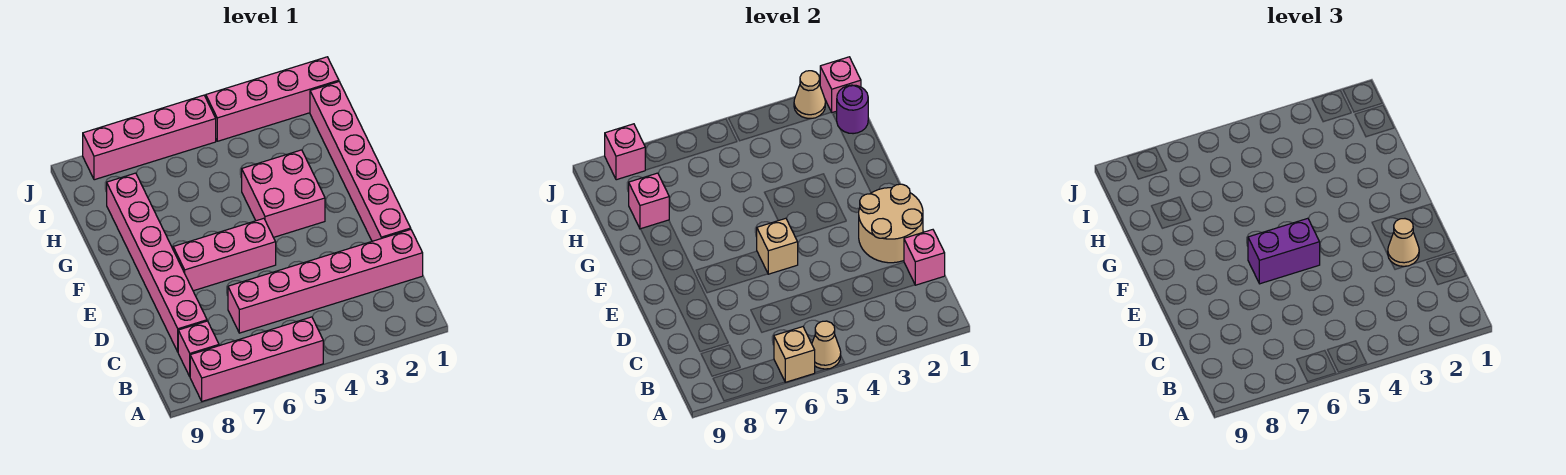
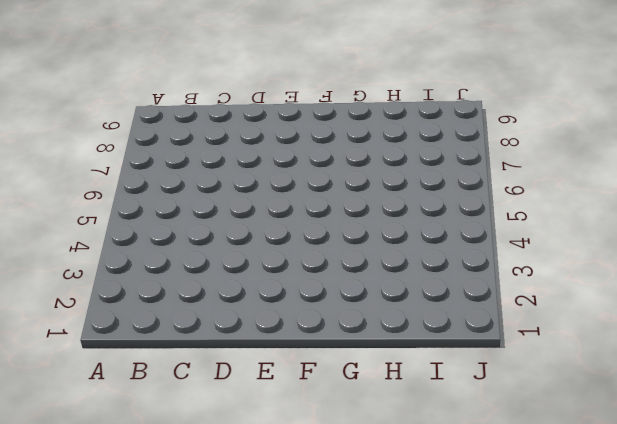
none -> pink 1x4 brick [190,317,323,401]
none -> pink 1x1 brick [178,321,219,376]
none -> pink 1x6 brick [228,230,423,333]

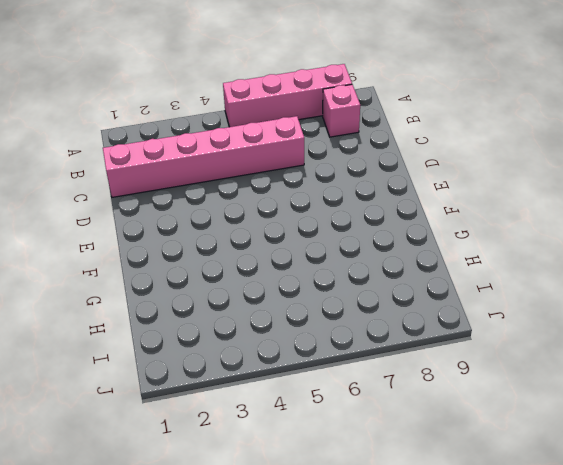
none -> pink 1x6 brick [107,173,207,352]
none -> pink 1x6 brick [310,82,411,241]
none -> pink 1x3 brick [173,218,276,291]

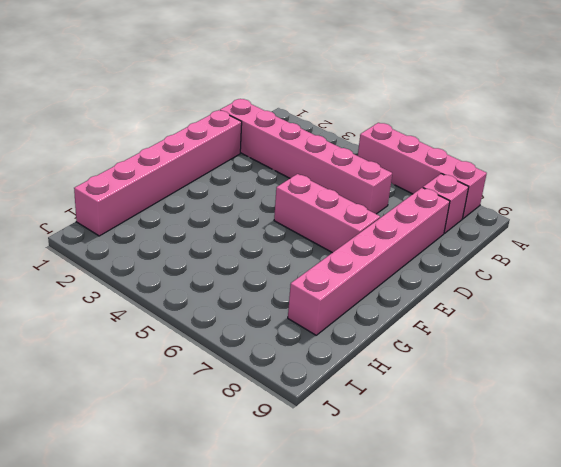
none -> pink 2x2 brick [242,150,325,237]
none -> pink 1x4 brick [206,57,339,141]
none -> pink 1x4 brick [83,95,216,180]

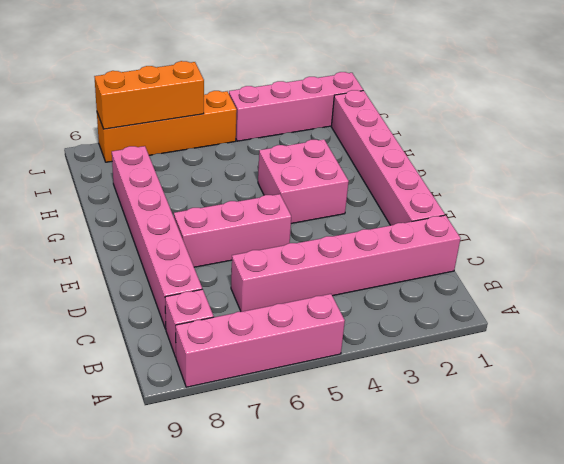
orange 1x4 brick [97,91,237,162] -> pink 1x4 brick [83,95,216,180]
orange 1x3 brick [94,61,204,129] -> pink 1x1 brick [605,124,645,180]
none -> tan 1x1 cone [812,321,841,369]
none -> tan 1x1 brick [774,327,815,382]
none -> pink 1x1 brick [904,230,945,285]

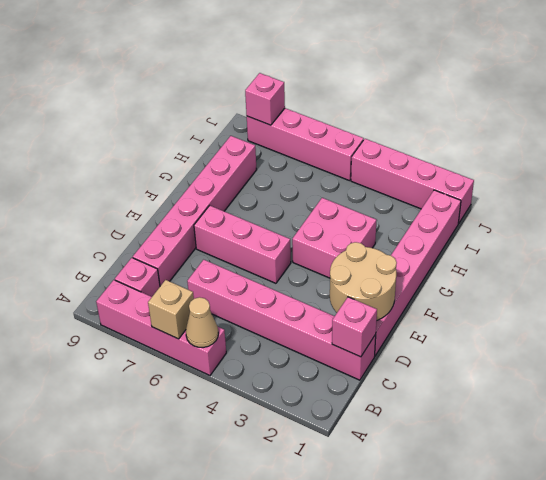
none -> tan 1x1 brick [757,218,798,274]
none -> pink 1x1 brick [629,173,669,229]
none -> purple 1x1 round brick [837,85,868,134]

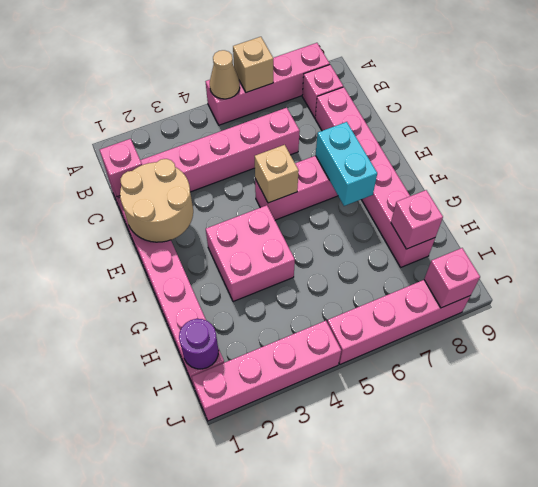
cyan 1x2 brick [316,122,377,206] -> none
none -> pink 1x1 brick [820,57,861,113]
none -> tan 1x1 cone [794,71,825,118]
none -> tan 1x1 cone [1388,219,1419,267]

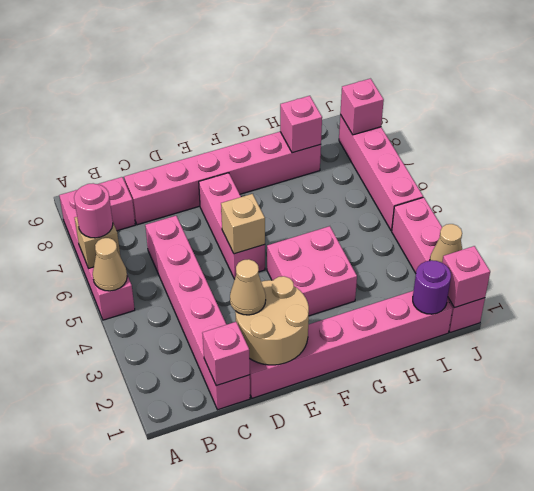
pink 1x1 round brick [74,183,113,238] -> none
none -> purple 1x2 brick [1248,218,1320,284]

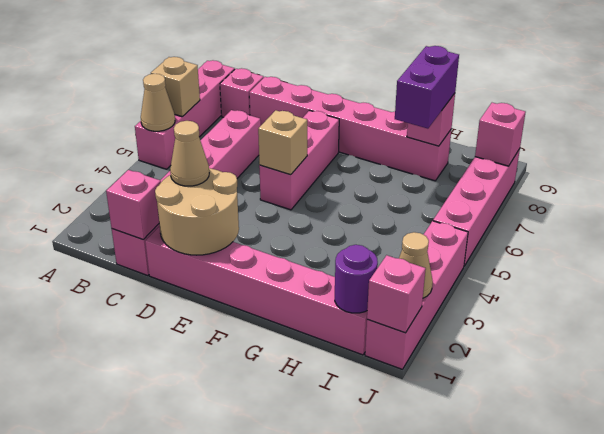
purple 1x2 brick [395,46,459,129] -> purple 1x2 brick moved to [1248,218,1320,284]
none -> pink 2x2 brick [242,150,325,237]

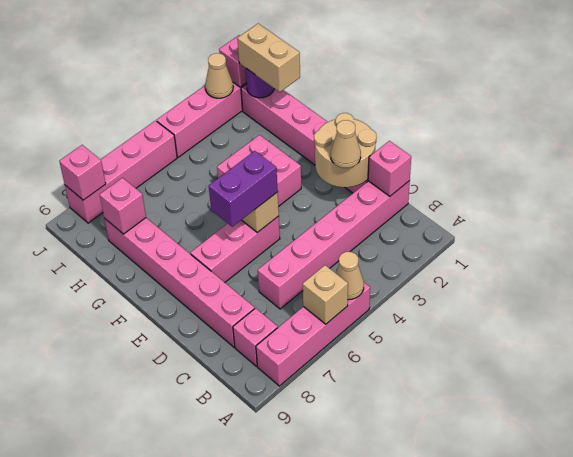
tan 1x2 brick [237,24,300,92] -> none

